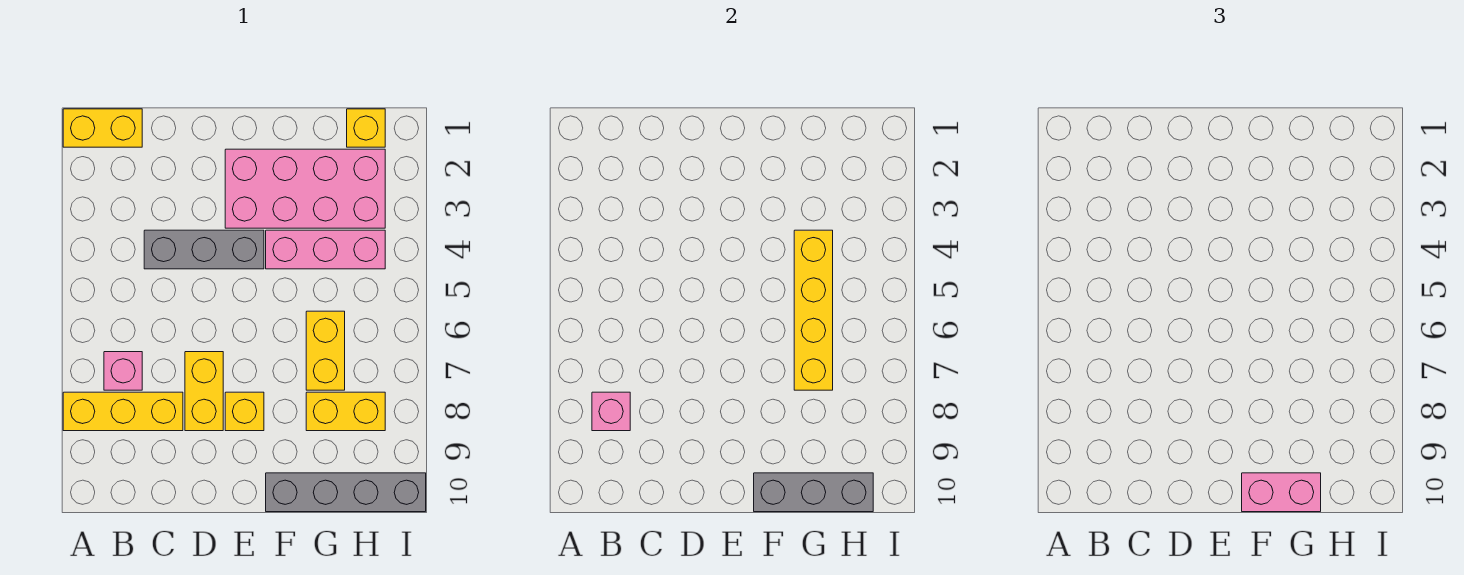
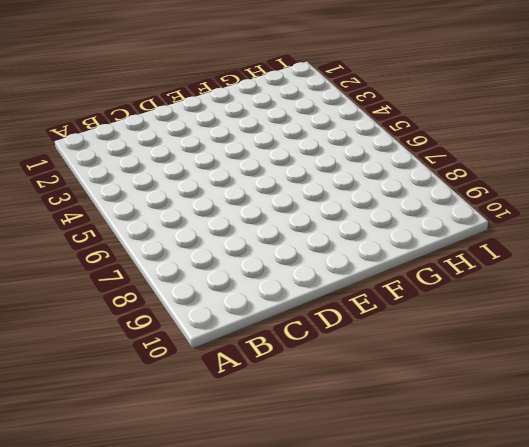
none -> yellow 1x2 brick [63,109,142,147]
none -> yellow 1x3 brick [63,392,183,431]
none -> pink 1x1 brick [104,352,142,390]

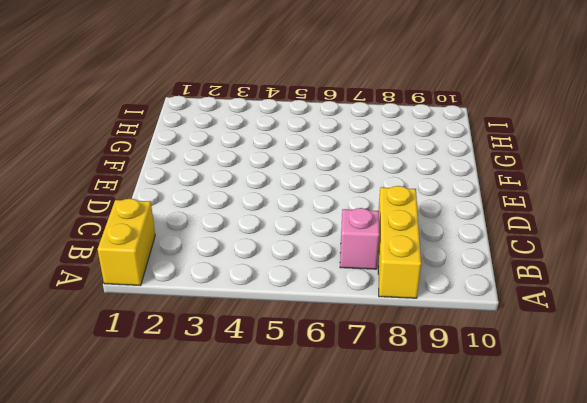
none -> grey 1x3 brick [144,230,264,269]
none -> yellow 1x2 brick [185,352,223,431]
none -> pink 2x4 brick [225,149,385,228]

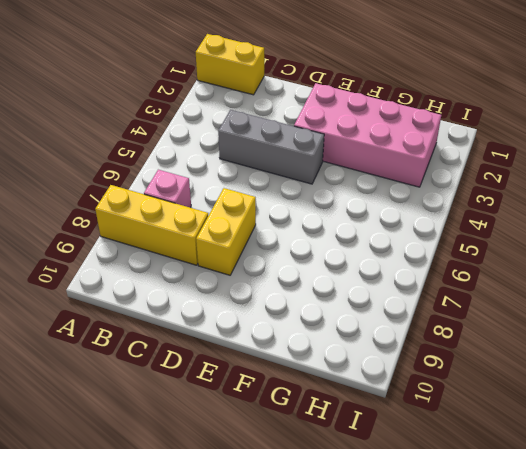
none -> yellow 1x1 brick [225,392,264,431]
none -> pink 1x3 brick [266,230,385,269]
none -> grey 1x4 brick [266,473,426,512]

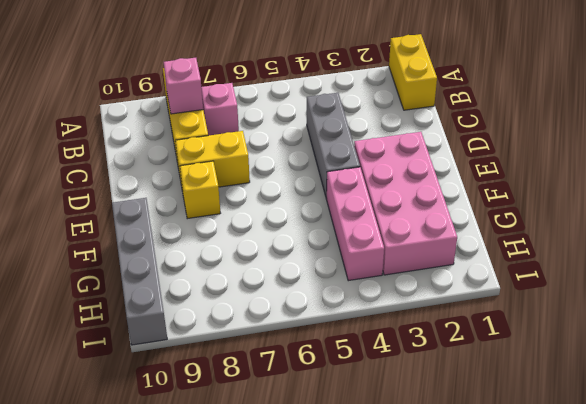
none -> yellow 1x2 brick [306,311,345,390]
none -> yellow 1x2 brick [306,392,385,431]
none -> yellow 1x1 brick [347,109,385,147]

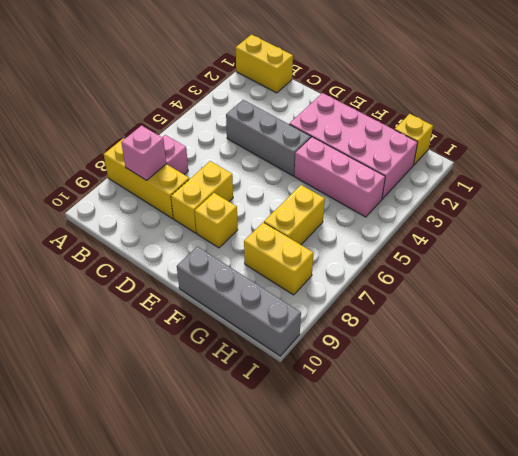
none -> grey 1x3 brick [754,473,873,512]
none -> yellow 1x4 brick [794,230,833,390]
none -> pink 1x2 brick [1242,473,1321,512]

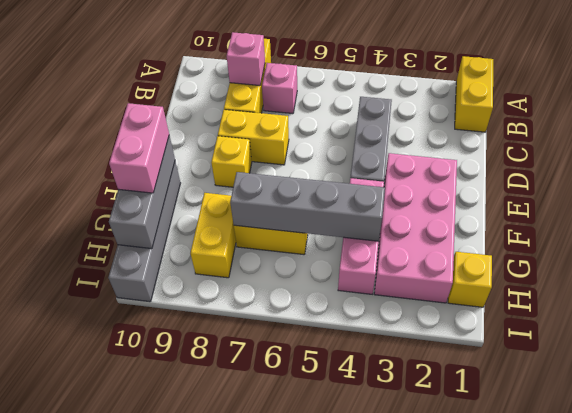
grey 1x4 brick [230,172,385,241] -> yellow 1x4 brick [794,230,833,390]

